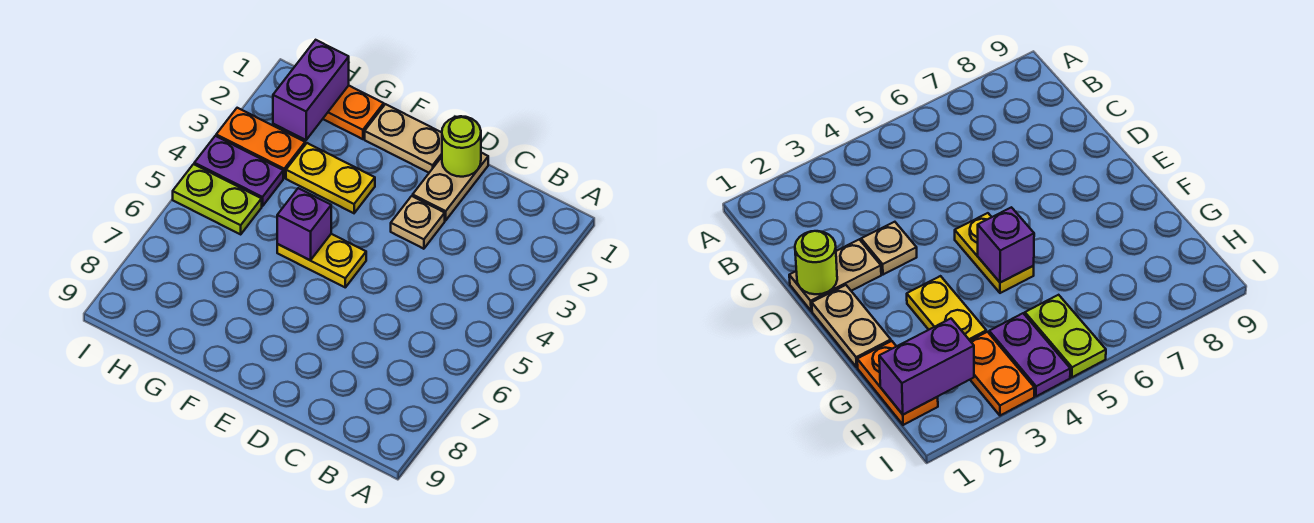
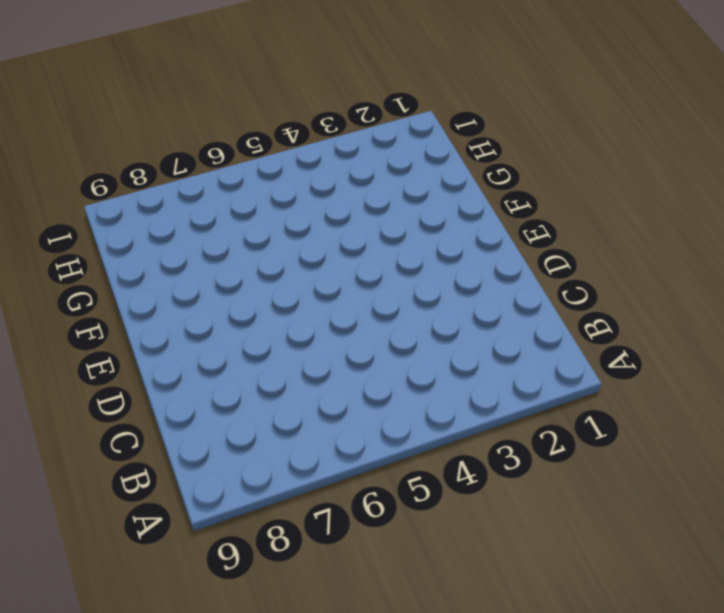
none -> tan 1x2 plate [413,153,488,220]
none -> tan 1x1 plate [391,196,445,249]
none -> tan 1x2 plate [365,104,442,173]

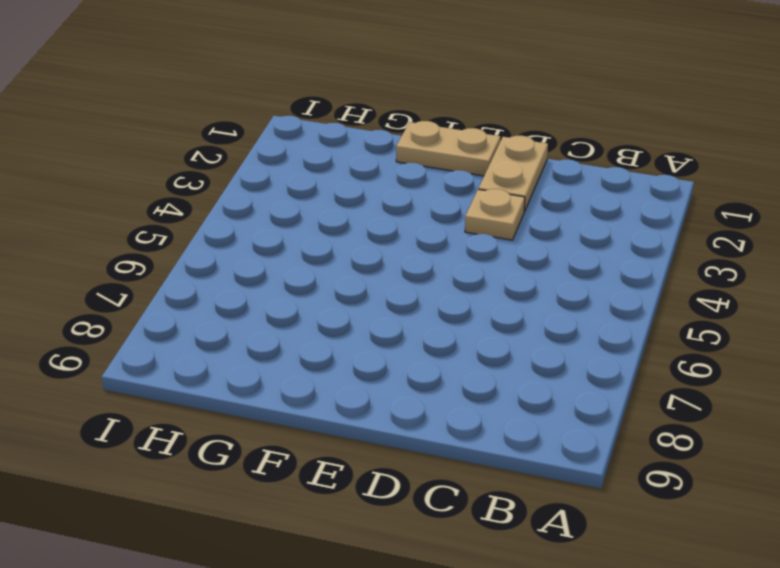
none -> yellow 1x2 plate [277,234,366,287]
none -> yellow 1x2 plate [286,143,375,213]
none -> orange 1x2 plate [323,86,384,139]

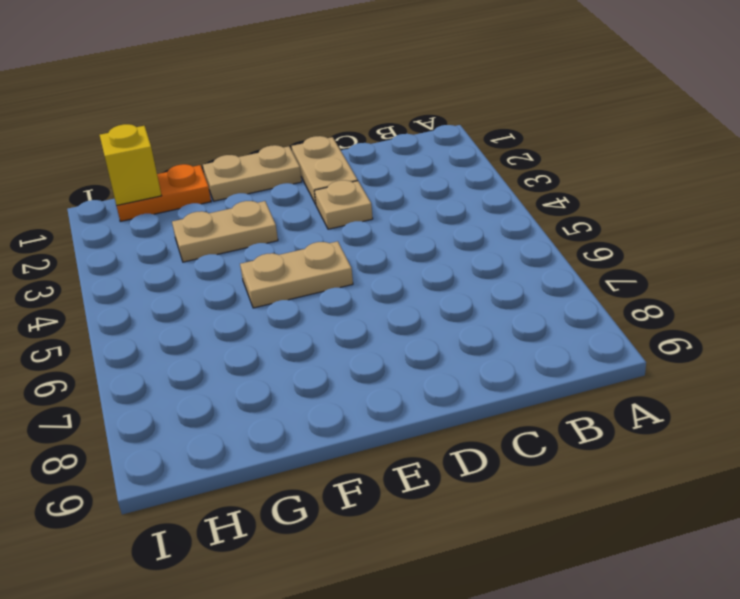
tan 1x2 plate [240,241,353,308] -> yellow 1x2 plate [277,234,366,287]
tan 1x2 plate [172,201,278,262] -> yellow 1x2 plate [286,143,375,213]
yellow 1x1 brick [100,124,162,206] -> purple 1x2 brick [273,40,349,140]
none -> orange 1x2 plate [216,108,305,178]
none -> purple 1x2 plate [194,136,283,206]
none -> lime 1x2 plate [173,164,262,234]

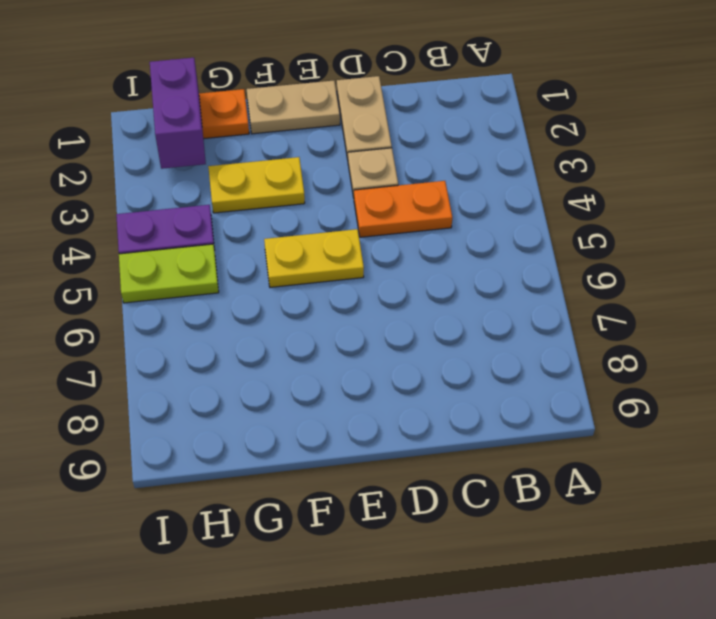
orange 1x2 plate [354,181,452,237] -> orange 1x2 plate moved to [216,108,305,178]
none -> lime 1x1 round brick [442,116,481,177]
none -> purple 1x1 brick [277,188,331,260]

